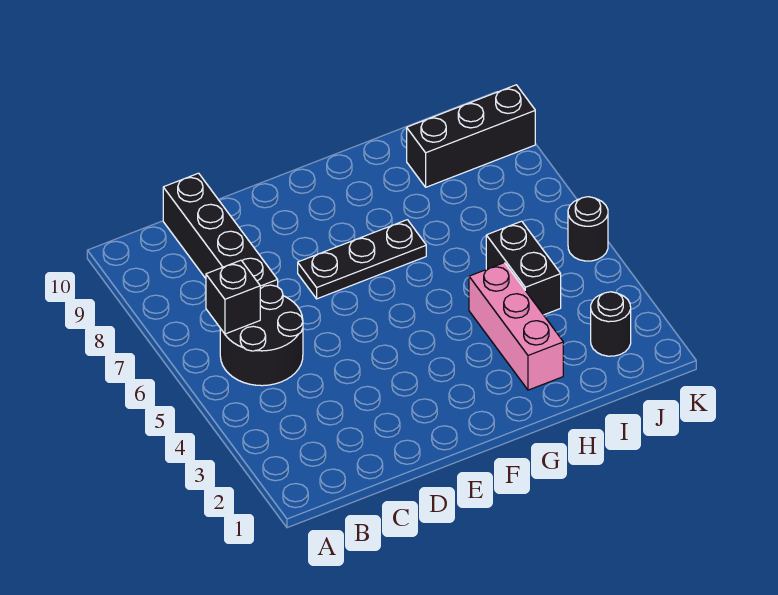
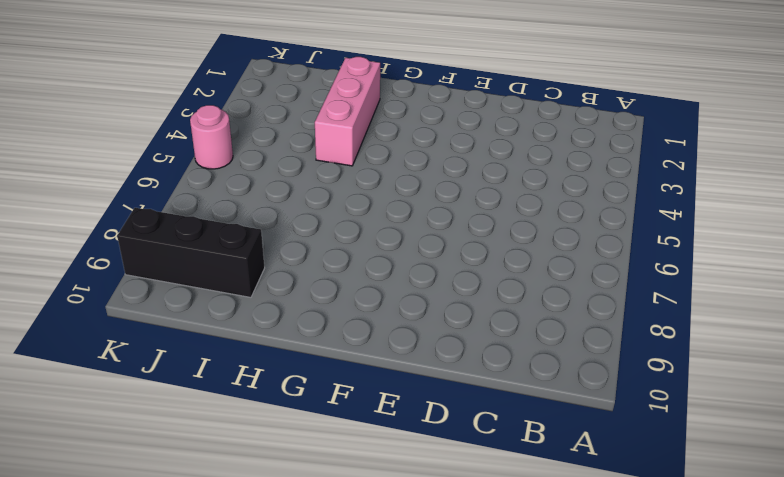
pink 1x1 round brick [190,105,233,169] -> black 1x1 round brick [568,197,608,261]
none -> black 2x2 round brick [220,285,303,386]
none -> black 1x4 brick [163,173,278,289]

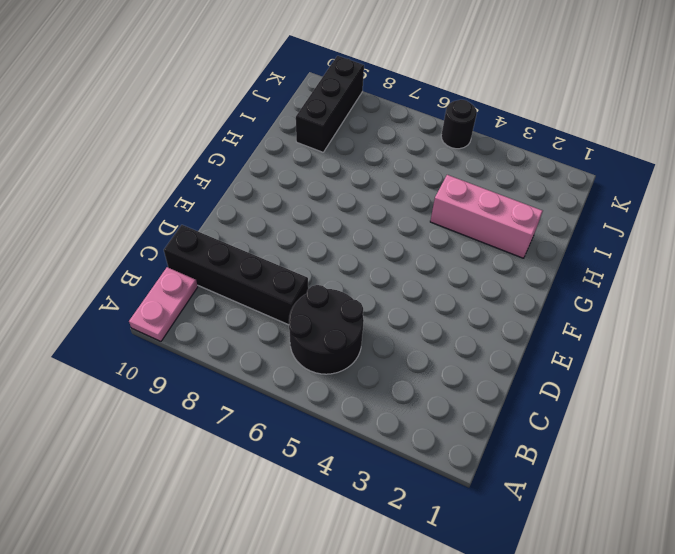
pink 1x2 plate [129,267,198,341] -> none
none -> black 1x3 plate [298,220,426,299]
none -> black 1x2 brick [486,221,561,315]

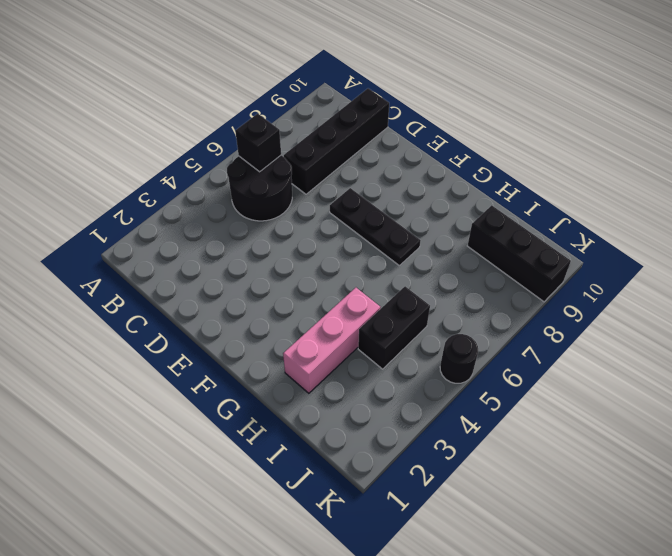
none -> black 1x1 round brick [591,292,631,356]

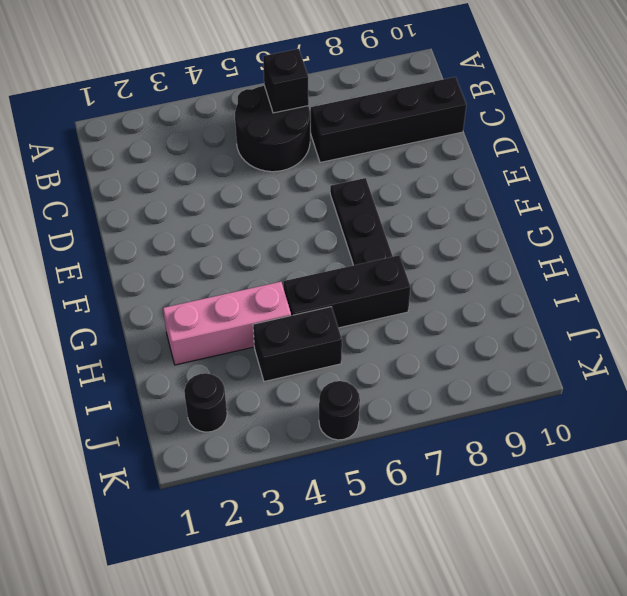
black 1x3 brick [283,255,411,328] -> black 1x3 brick turned to [407,85,535,187]

